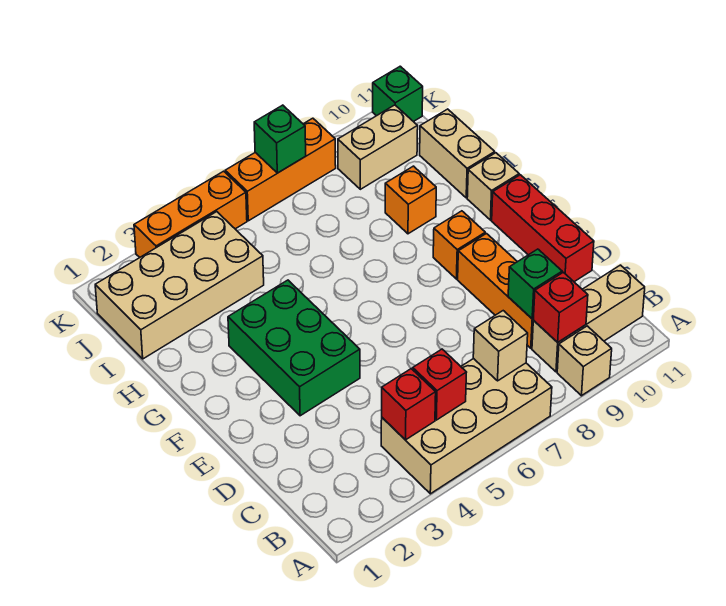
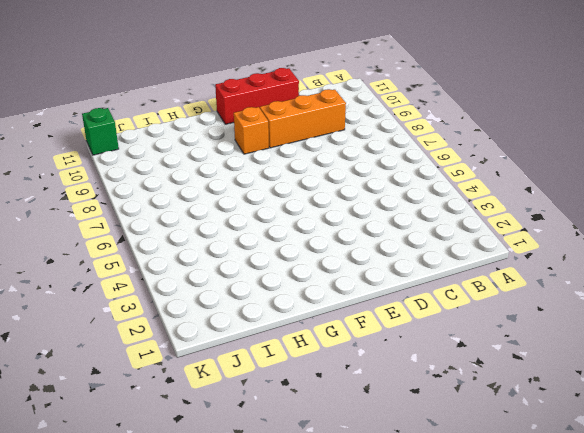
none -> tan 2x4 brick [381,359,552,494]
none -> tan 1x1 brick [557,326,612,396]
none -> tan 1x3 brick [532,265,645,372]

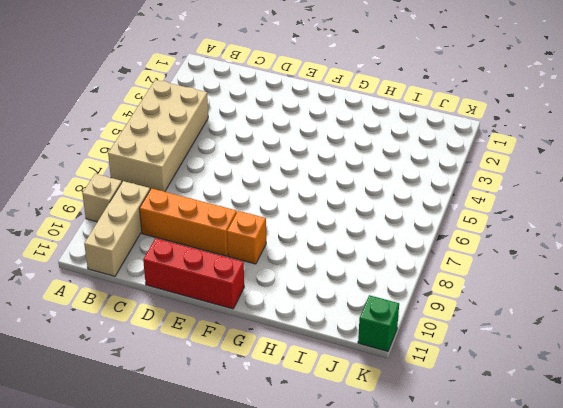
none -> green 2x3 brick [228,280,360,416]
none -> tan 1x1 brick [467,153,519,220]
none -> orange 1x1 brick [385,166,436,234]

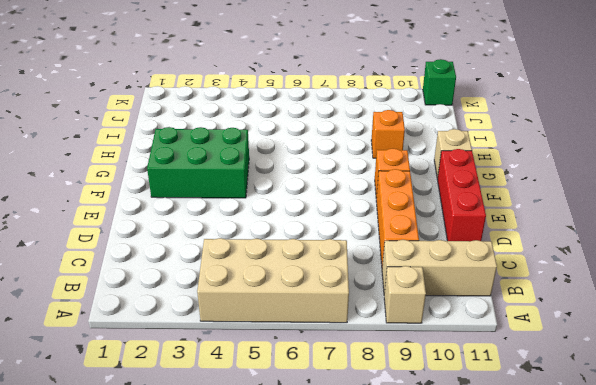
green 2x3 brick [147,127,249,198] -> green 2x3 brick turned to [228,280,360,416]
none -> tan 1x2 brick [420,109,495,198]
none -> tan 2x4 brick [95,212,264,359]
none -> tan 1x2 brick [338,105,418,189]

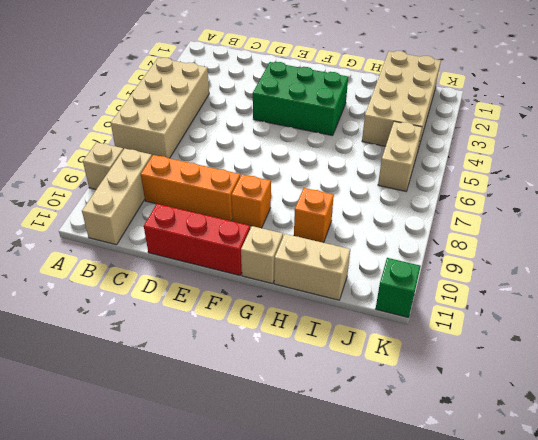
tan 1x2 brick [378,121,422,191] -> tan 1x2 brick moved to [338,105,418,189]
none -> orange 1x3 brick [134,171,247,257]
none -> orange 1x3 brick [225,118,336,221]
none -> red 1x1 brick [382,369,436,440]

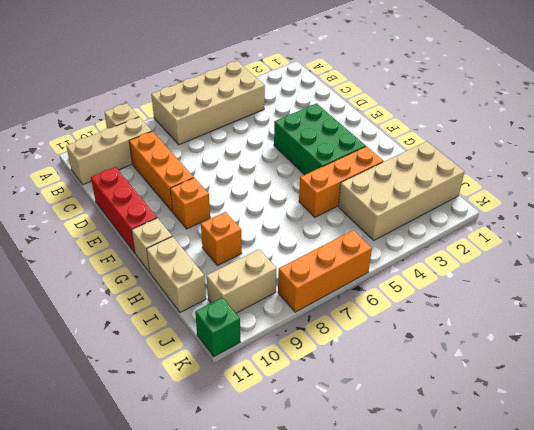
orange 1x3 brick [299,146,384,217] -> orange 1x3 brick moved to [134,171,247,257]
none -> red 1x1 brick [382,369,436,440]
none -> red 1x1 brick [413,349,467,420]
none -> tan 1x1 brick [473,311,528,381]

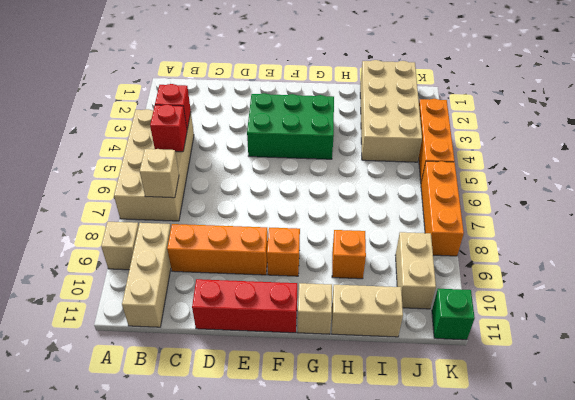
none -> red 1x1 brick [533,272,588,342]
none -> green 1x1 brick [508,249,562,319]
none -> green 1x1 brick [254,105,306,173]

